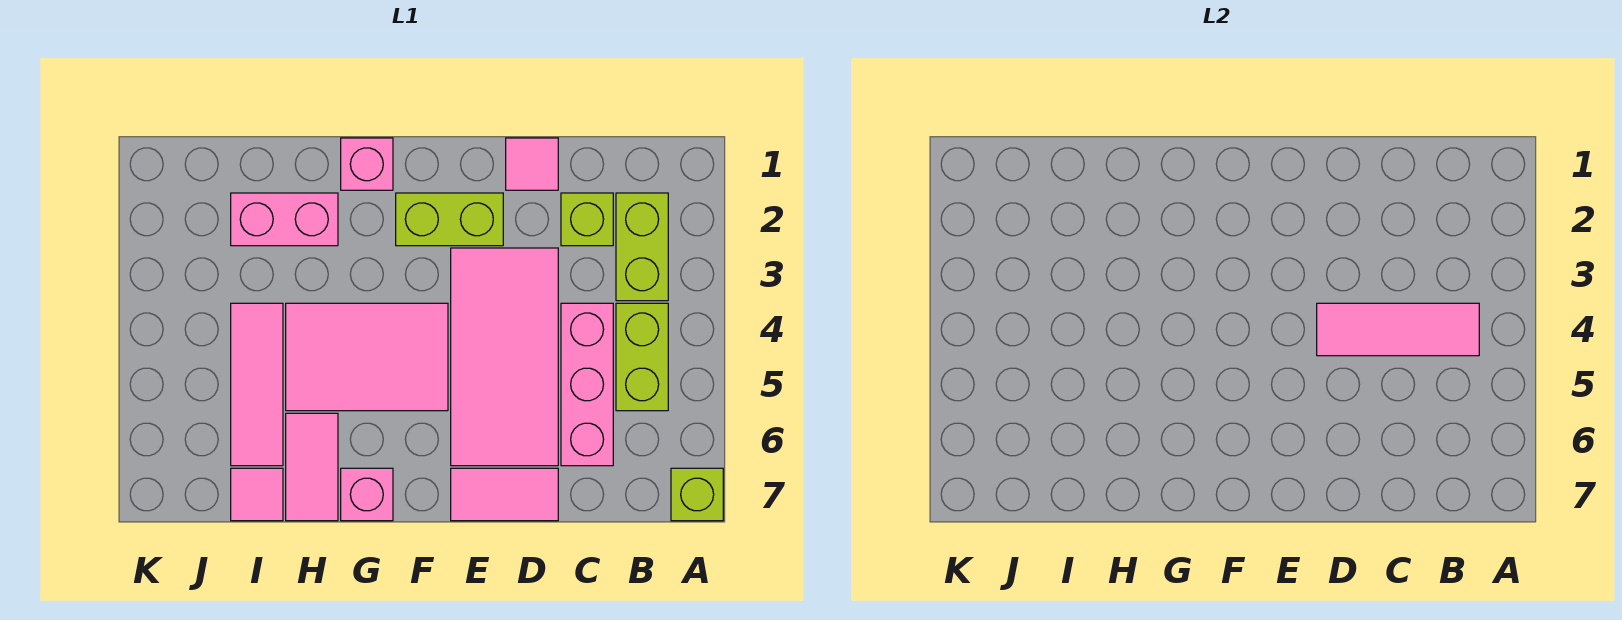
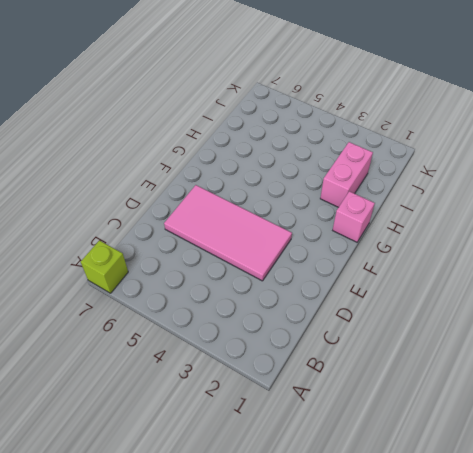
none -> lime 1x2 brick [616,193,668,301]
none -> lime 1x2 brick [616,303,668,411]
none -> lime 1x1 brick [561,193,613,246]

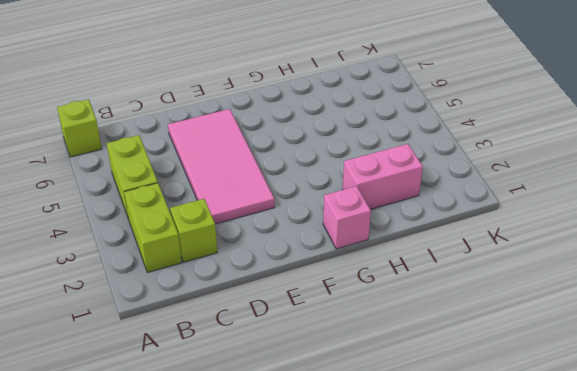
none -> pink 1x3 brick [561,303,613,466]
none -> pink 1x1 tile [506,138,558,190]
none -> pink 1x2 tile [451,468,558,521]

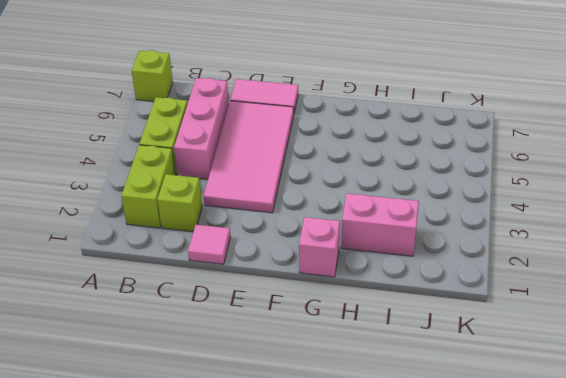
none -> lime 1x2 brick [396,193,503,246]
none -> pink 2x3 tile [286,303,448,411]
none -> pink 1x1 brick [341,468,393,521]

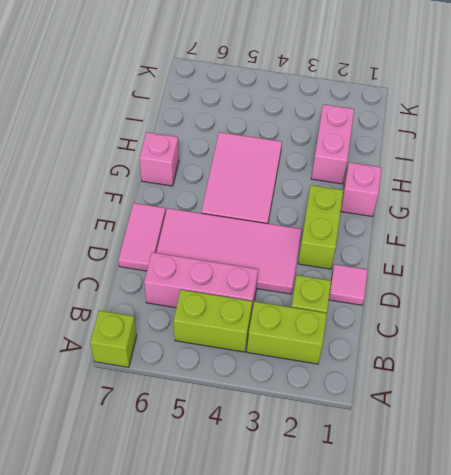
none -> pink 1x2 tile [286,413,338,521]
none -> pink 1x3 tile [231,303,283,466]
none -> pink 1x1 tile [231,468,283,521]

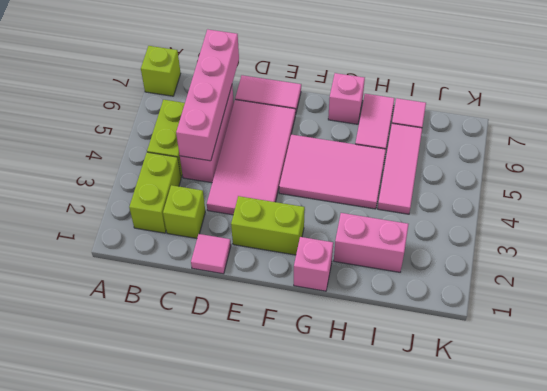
pink 1x4 brick [176,29,239,161] -> pink 1x3 tile [1317,303,1479,356]

